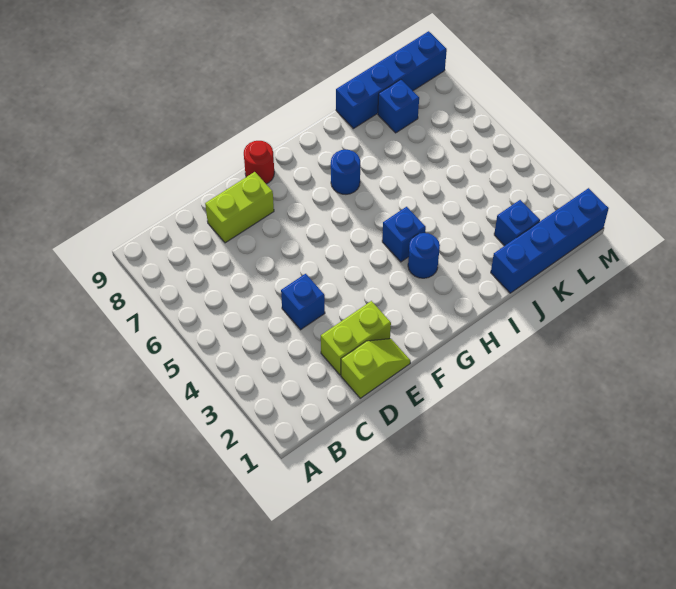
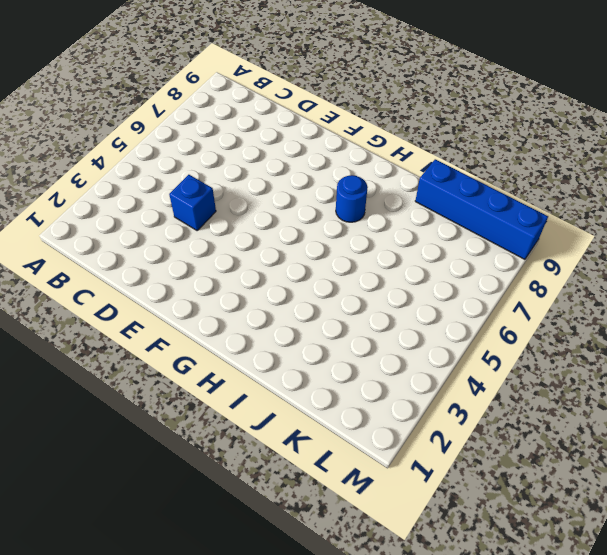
none -> lime 1x2 slope [341,339,411,398]
none -> lime 1x2 brick [321,301,391,375]
none -> lime 1x2 brick [205,172,274,243]

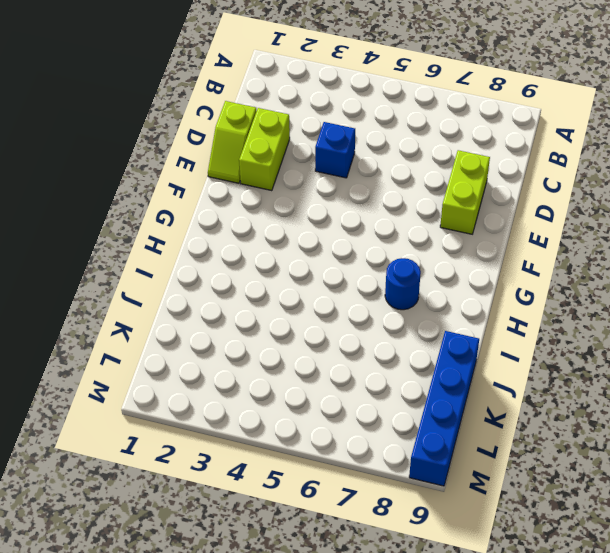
none -> red 1x1 round brick [244,141,274,184]
none -> blue 1x1 round brick [408,233,440,278]
none -> blue 1x1 brick [382,207,426,262]

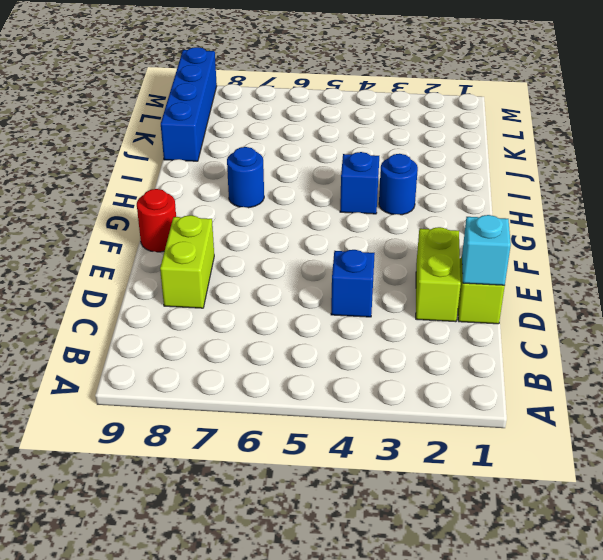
cyan 1x1 brick [462,215,511,285] -> none
none -> blue 1x4 brick [491,188,609,293]
none -> blue 1x1 brick [494,200,540,246]
none -> blue 1x1 brick [378,80,419,133]

